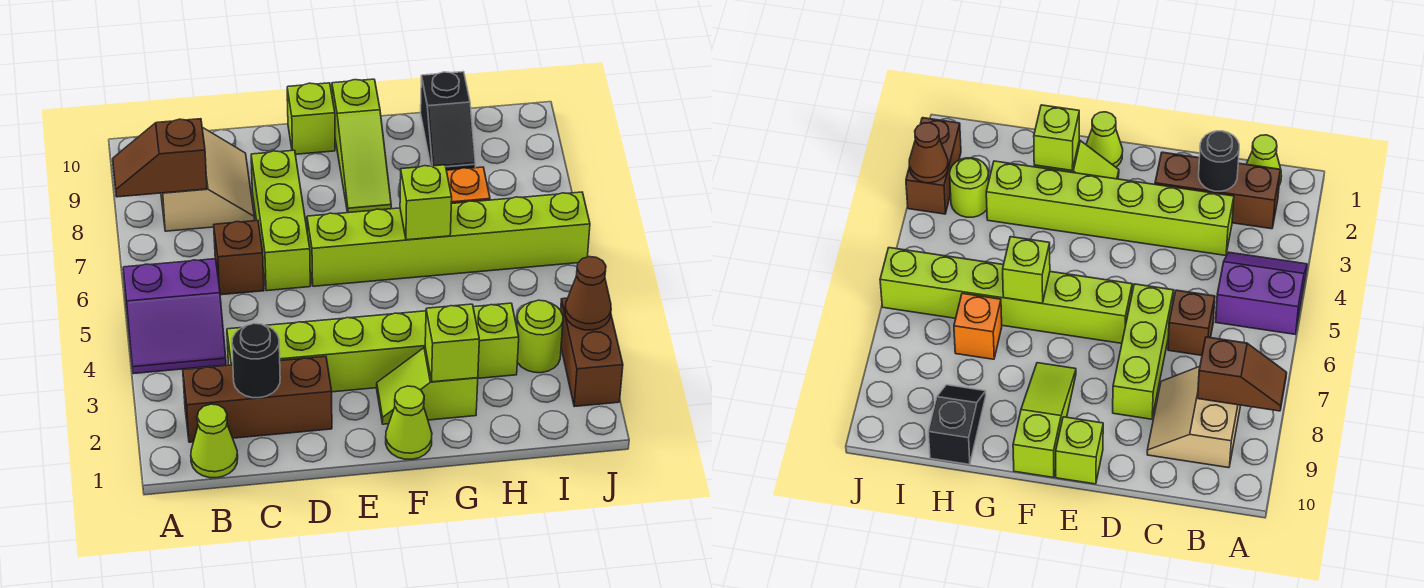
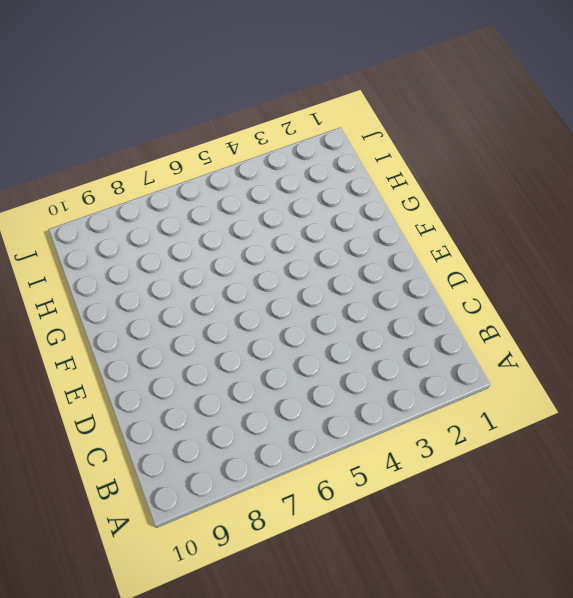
none -> purple 2x2 slope [123,259,226,374]
none -> lime 1x1 cone [191,404,238,478]
none -> brown 1x3 brick [183,357,332,442]

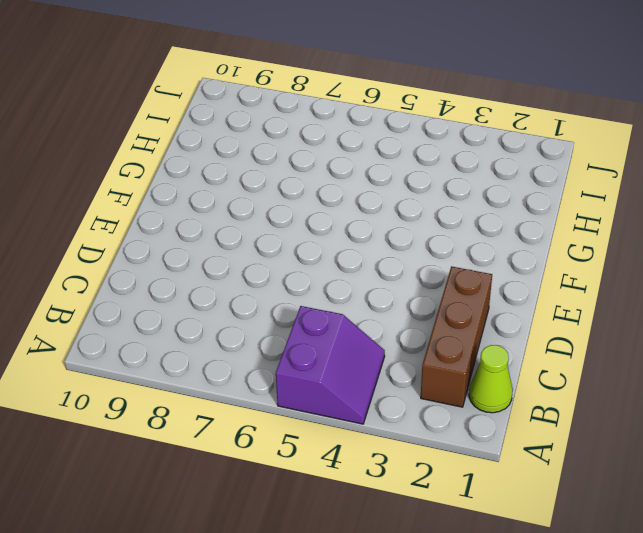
none -> tan 2x2 slope [161,127,254,231]
none -> lime 1x6 brick [227,303,519,392]
none -> brown 1x1 brick [214,221,264,295]

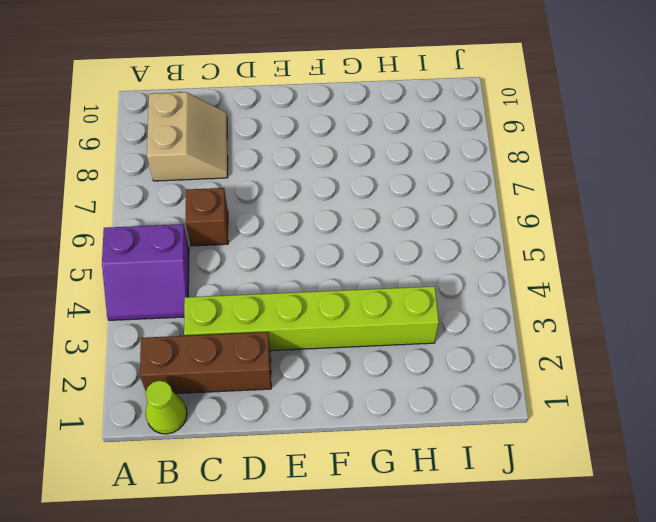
none -> lime 1x3 brick [251,150,310,291]
none -> lime 1x6 brick [307,192,590,286]
none -> lime 1x1 brick [287,83,335,154]

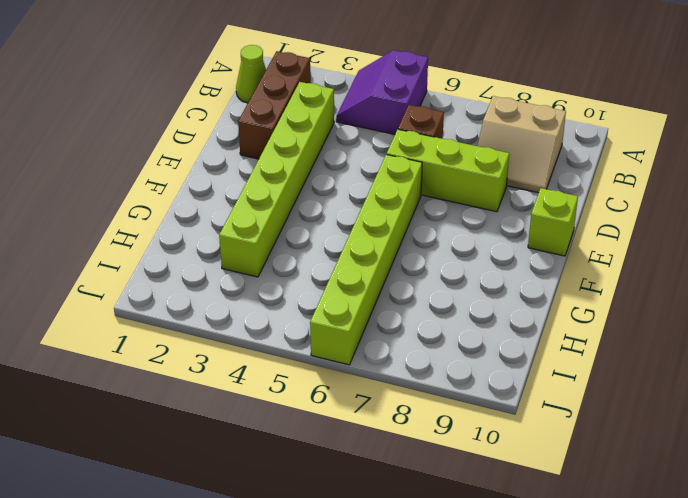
none -> lime 1x1 cone [386,386,432,459]
none -> lime 1x2 slope [377,348,478,424]
none -> lime 1x3 slope [332,79,391,213]

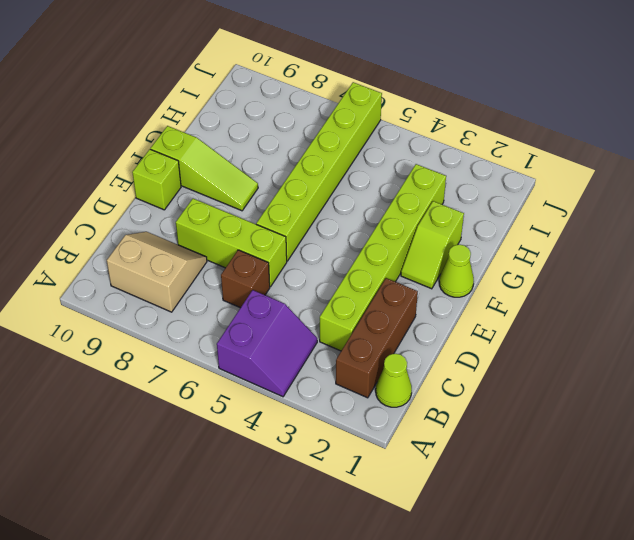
none -> orange 1x1 brick [447,167,490,204]
none -> black 1x2 slope [421,72,475,170]
none -> lime 1x1 round brick [517,300,563,373]

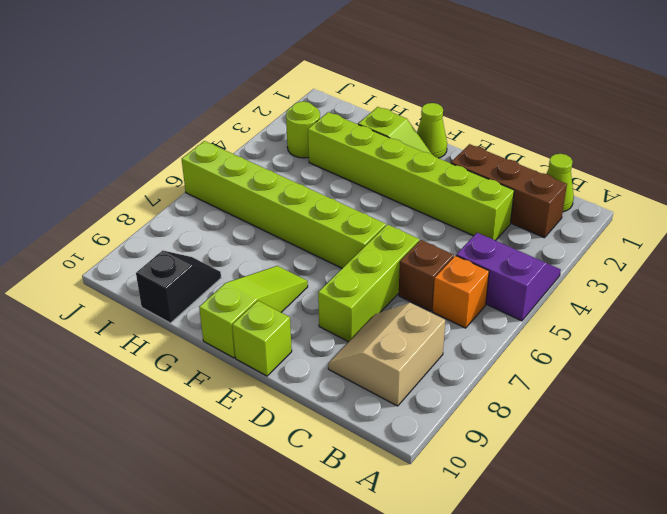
orange 1x1 brick [433,256,489,328] -> orange 1x1 brick moved to [447,167,490,204]
none -> brown 1x2 brick [561,298,623,407]
none -> brown 1x2 slope [113,119,207,197]
none -> black 1x1 round brick [232,323,280,398]

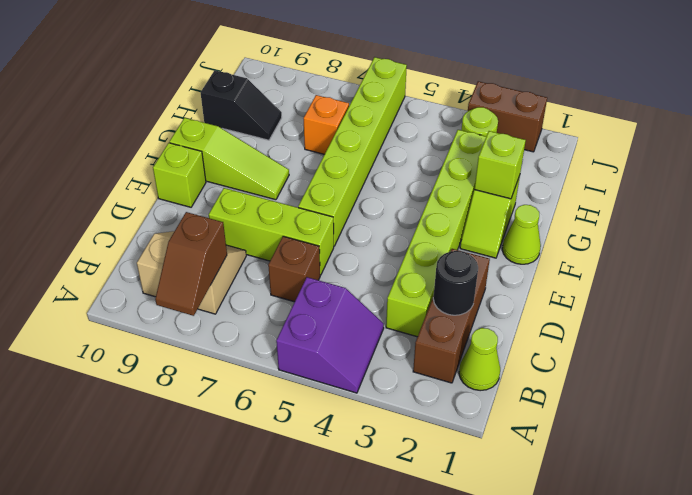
none -> lime 1x1 brick [400,165,452,240]
none -> brown 1x1 cone [565,257,611,330]

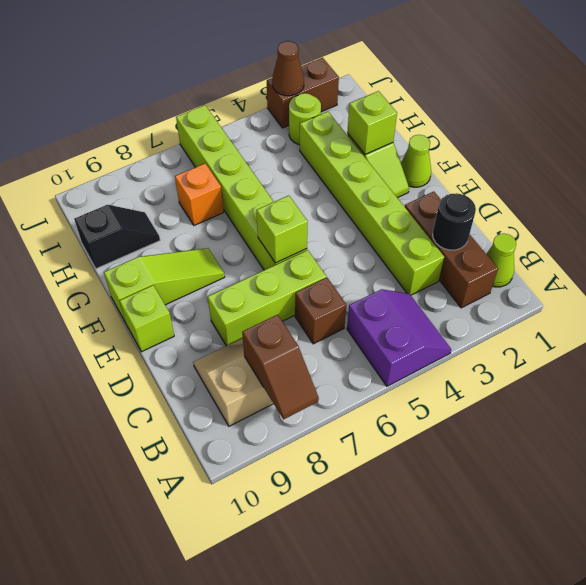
lime 1x1 brick [256,196,308,263] -> lime 1x1 brick moved to [400,165,452,240]

